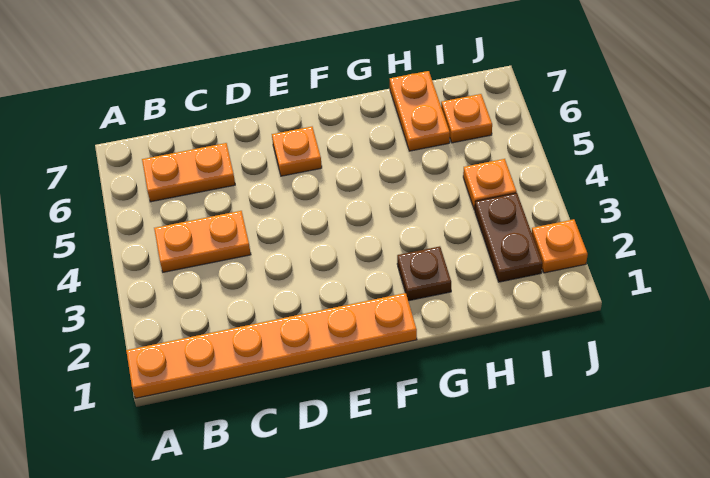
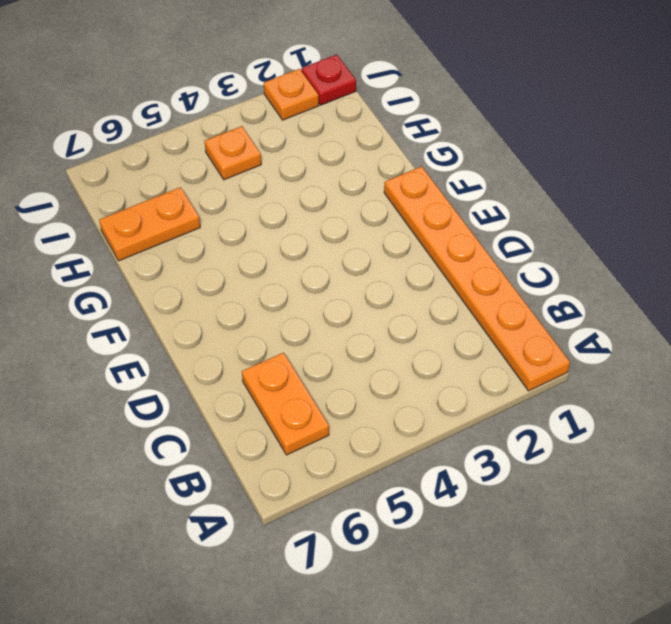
red 1x1 plate [301,55,356,105] -> none
none -> orange 1x2 plate [154,211,251,272]
none -> orange 1x1 plate [272,127,322,176]

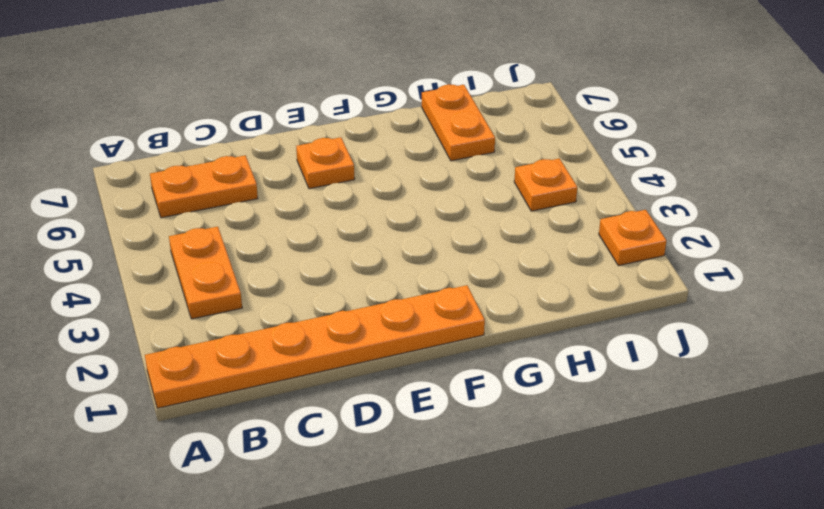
orange 1x2 plate [169,227,242,319] -> orange 1x2 plate turned to [154,211,251,272]
none -> brown 1x1 plate [397,246,451,301]
none -> brown 1x2 plate [475,193,542,282]

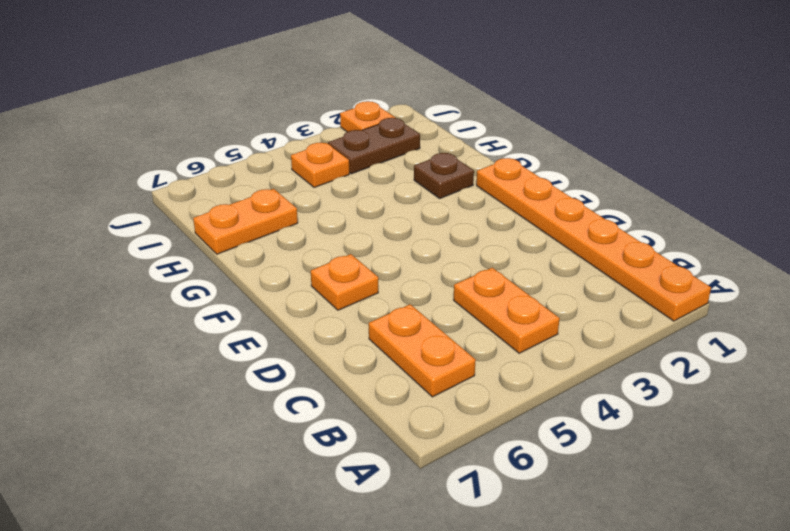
none -> orange 1x1 plate [441,94,492,143]

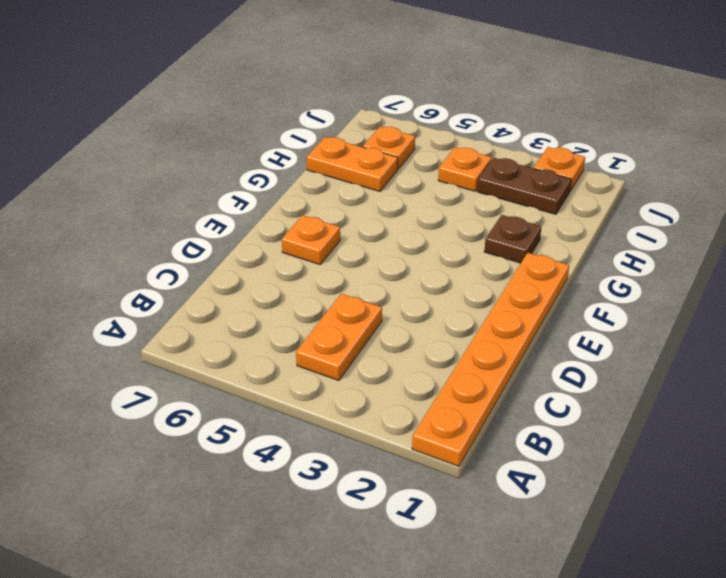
none -> orange 1x2 plate [142,143,235,202]

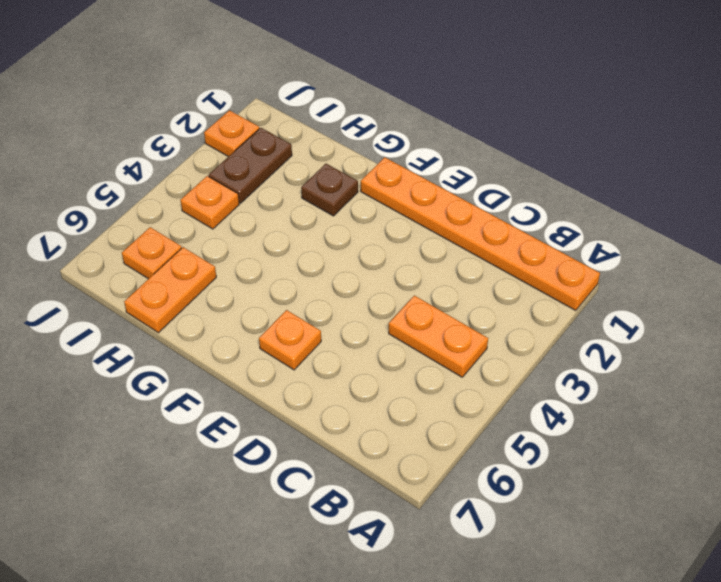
none -> orange 1x2 plate [142,143,235,202]

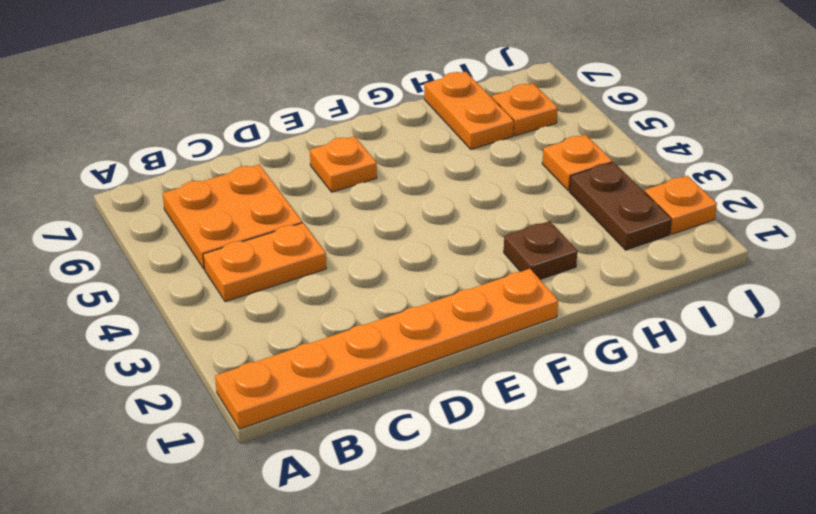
orange 2x2 plate [163,165,302,269] -> orange 1x2 plate [142,143,235,202]

